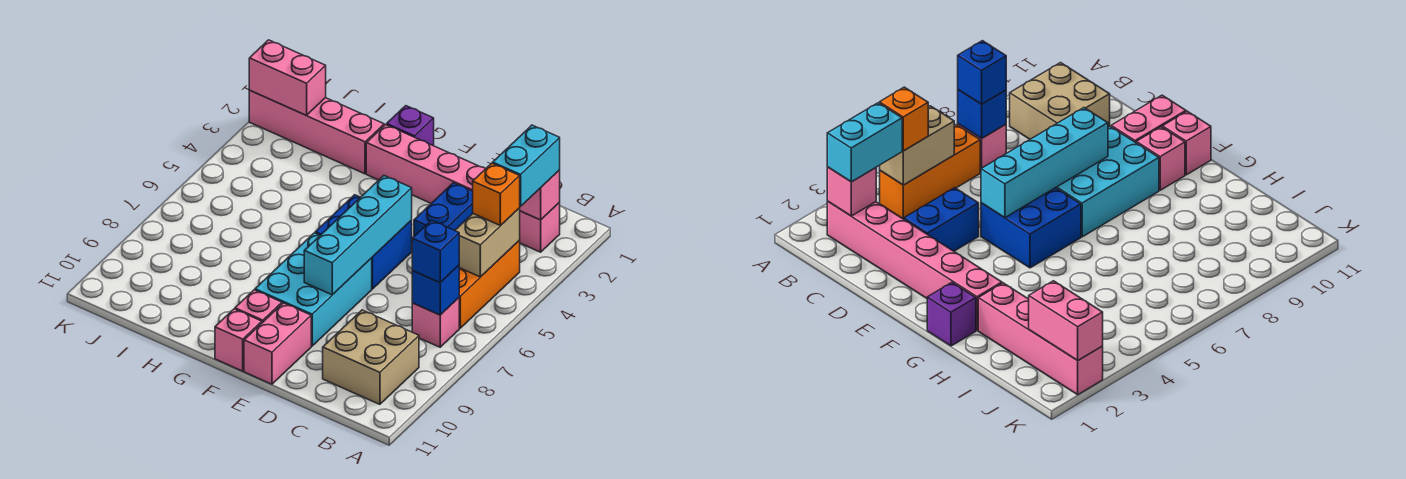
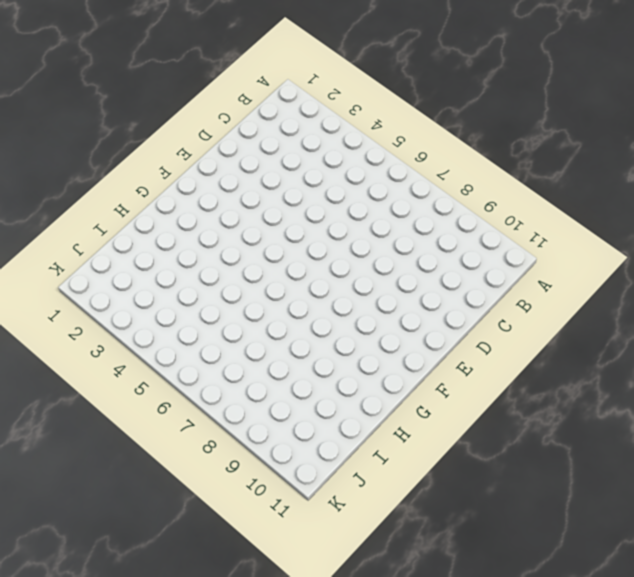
none -> pink 1x6 brick [366,125,560,252]
none -> orange 1x3 brick [459,241,520,328]
none -> pink 1x1 brick [412,298,459,347]

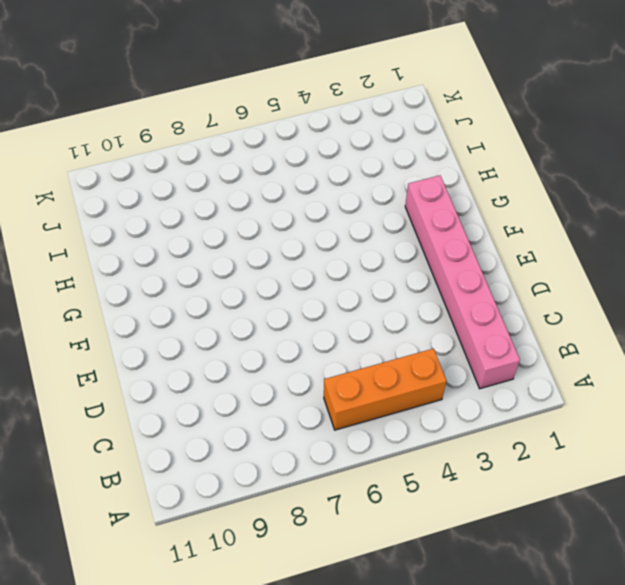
none -> pink 1x1 brick [412,298,459,347]
none -> tan 2x2 brick [323,310,419,404]
none -> blue 1x2 brick [414,183,473,236]

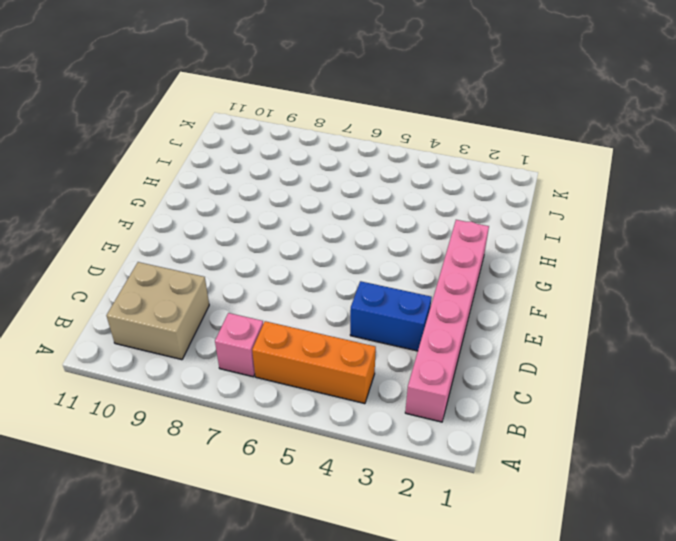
none -> blue 2x2 brick [315,195,412,289]
none -> cyan 2x3 brick [255,233,372,346]
none -> pink 1x2 brick [244,303,311,384]

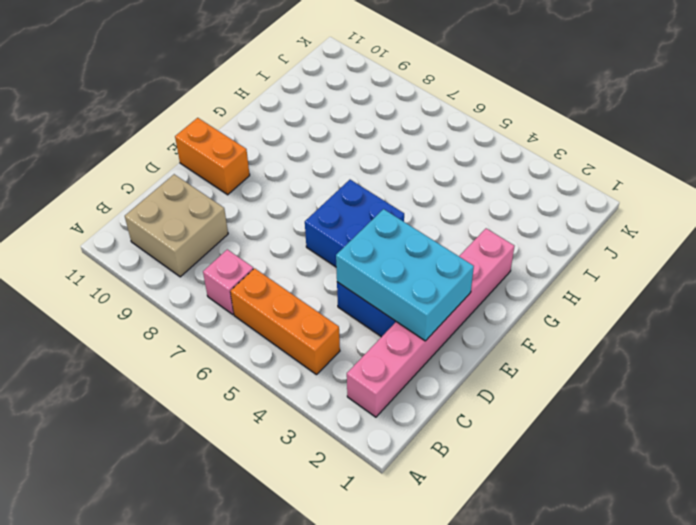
cyan 2x3 brick [336,209,474,341] -> cyan 2x3 brick moved to [255,233,372,346]
orange 1x2 brick [175,118,250,195] -> pink 1x2 brick [244,303,311,384]
none -> pink 1x1 brick [235,290,282,323]
none -> pink 1x1 brick [215,309,262,371]
none -> purple 1x1 brick [387,106,434,146]

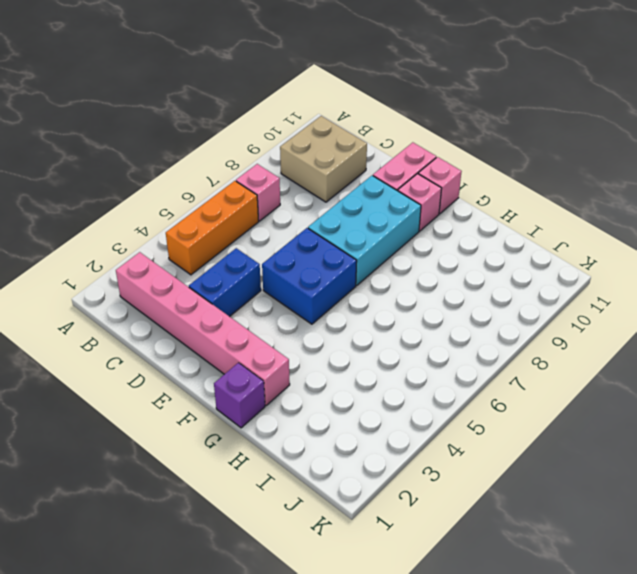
none -> pink 1x4 brick [249,91,384,174]
none -> pink 1x1 brick [520,170,560,220]
none -> tan 1x2 brick [455,208,520,277]

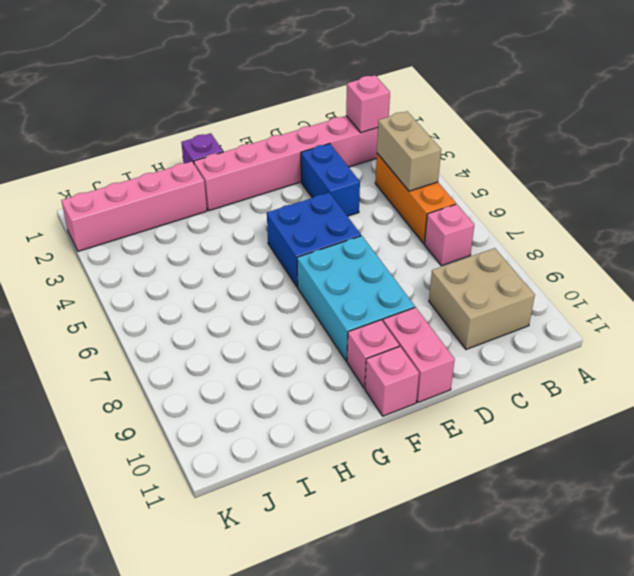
none -> blue 1x1 brick [412,265,459,315]
none -> cyan 1x4 brick [304,176,412,295]
none -> pink 1x2 brick [249,40,326,115]

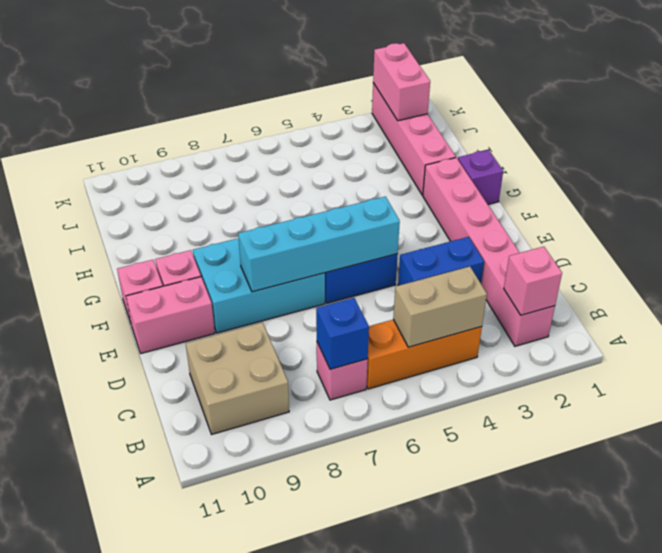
none -> cyan 1x2 brick [493,125,560,206]
none -> orange 1x1 brick [473,163,520,226]
none -> blue 1x1 brick [412,220,459,283]

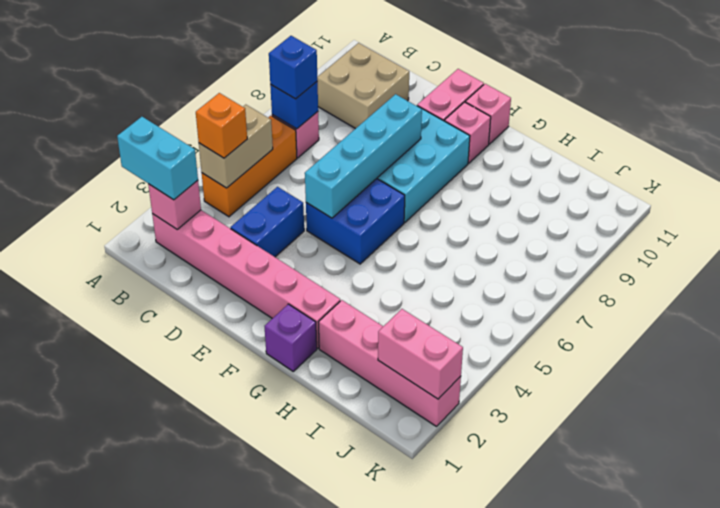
cyan 1x2 brick [117,117,198,200] -> cyan 1x2 brick turned to [493,125,560,206]

